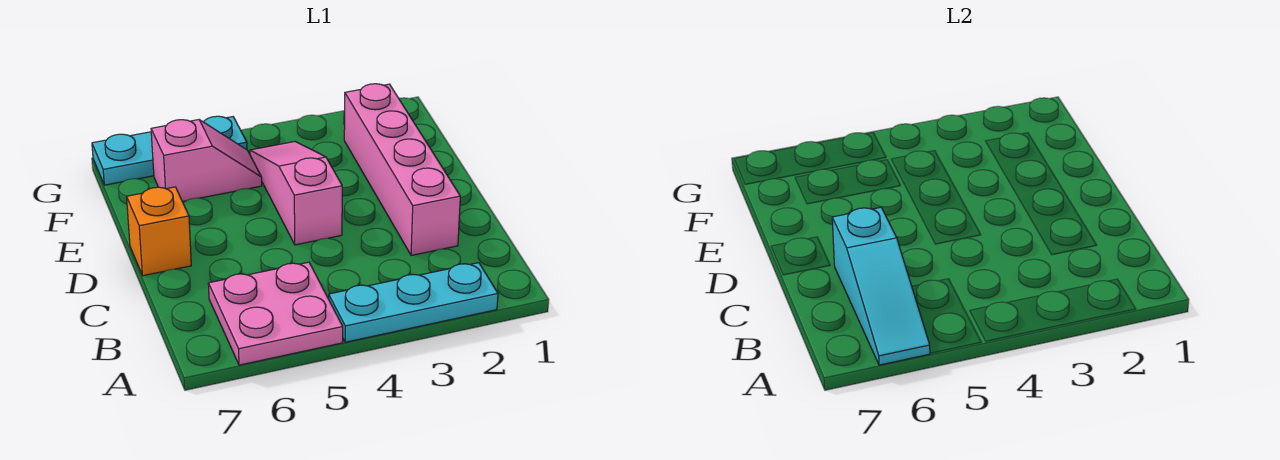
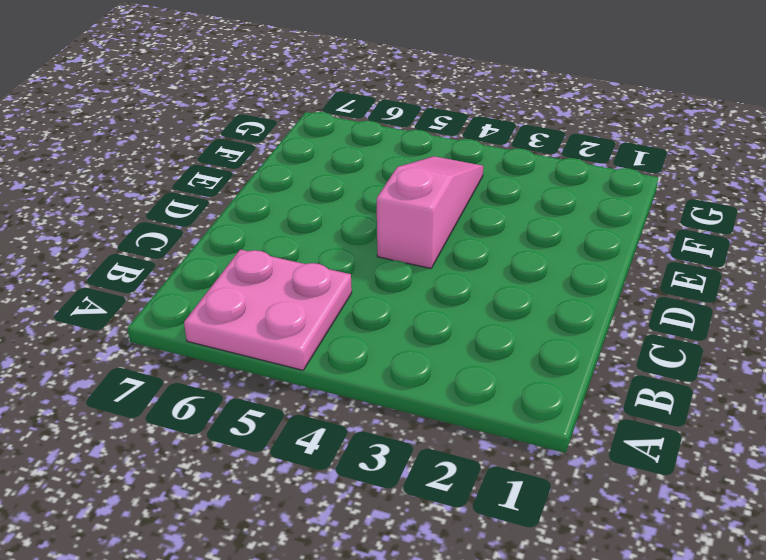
none -> cyan 1x3 plate [329,263,498,342]
none -> pink 1x4 brick [344,84,460,256]

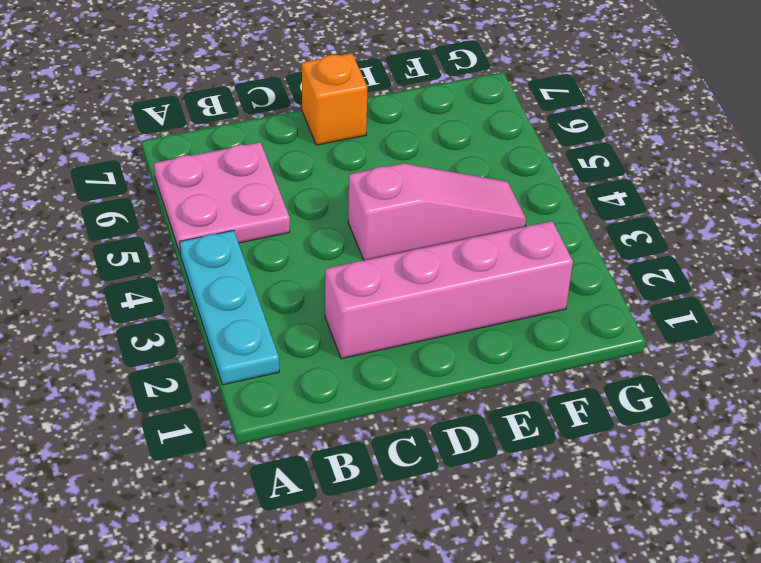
none -> pink 1x2 slope [151,120,262,202]
none -> cyan 1x3 plate [92,116,247,185]

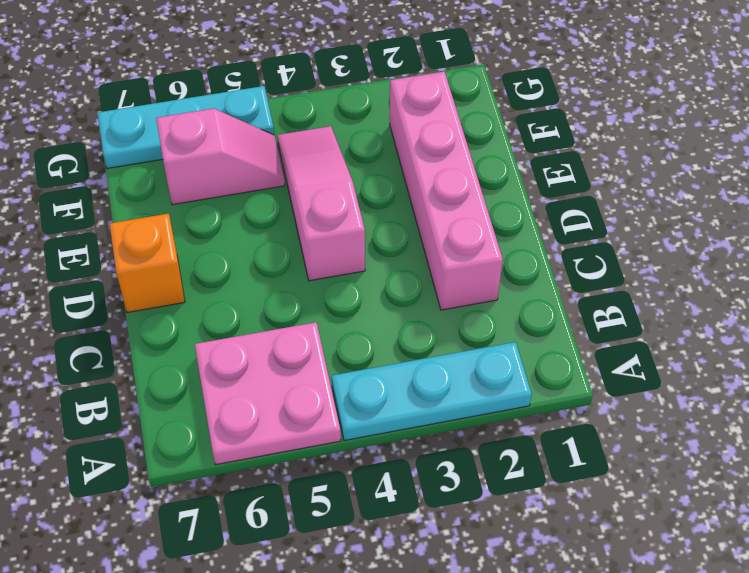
none -> cyan 1x3 slope [832,207,930,365]

